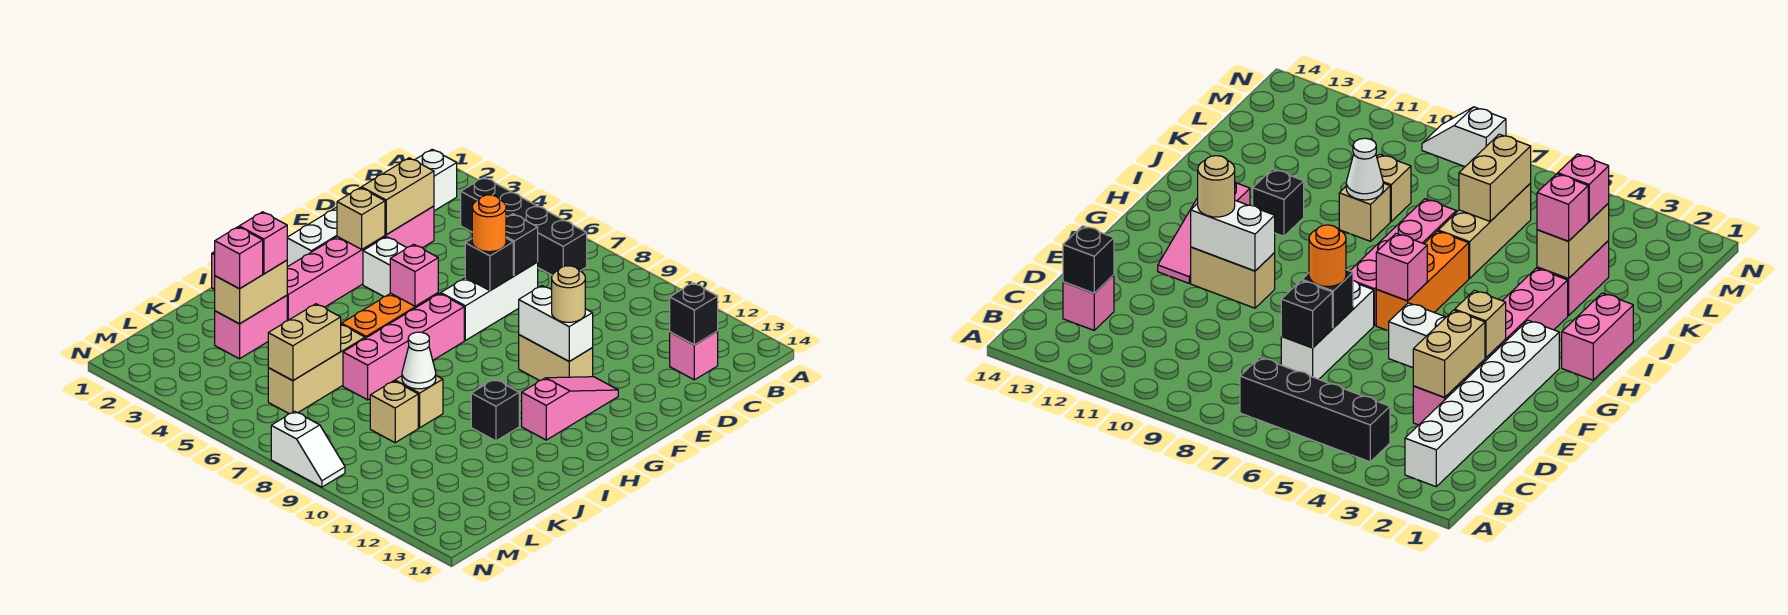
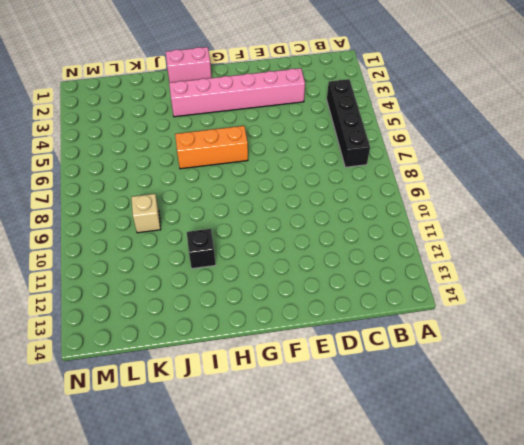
none -> white 1x6 brick [287,149,457,267]
none -> pink 1x1 brick [670,331,718,380]
none -> white 1x3 brick [441,262,538,340]
none -> white 1x2 brick [363,237,406,297]

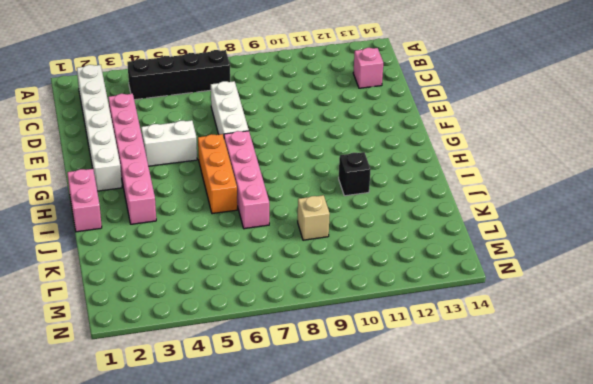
none -> tan 1x2 brick [519,335,593,381]
none -> pink 1x3 slope [522,377,618,440]
none -> pink 1x2 brick [215,295,287,359]
none -> tan 1x3 brick [268,324,365,414]

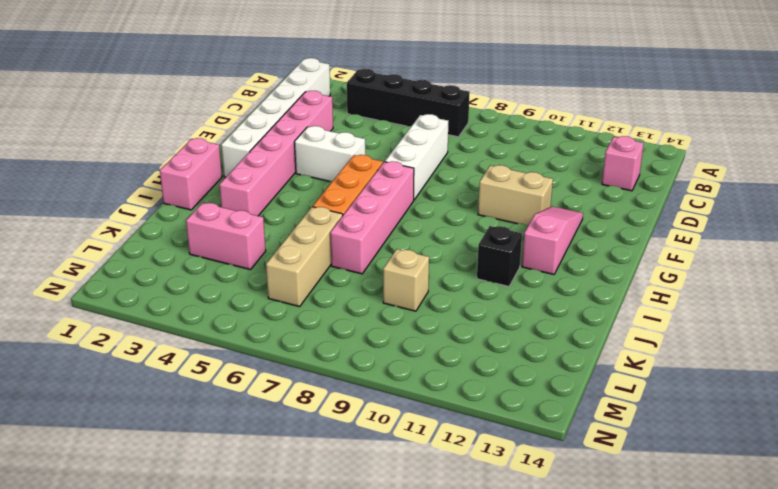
pink 1x2 brick [186,203,266,270] -> pink 1x2 brick turned to [215,295,287,359]
none -> tan 1x1 brick [395,376,443,428]
none -> white 1x2 slope [271,411,345,487]
none -> black 1x1 brick [670,283,718,345]
none -> tan 1x2 brick [361,158,434,235]

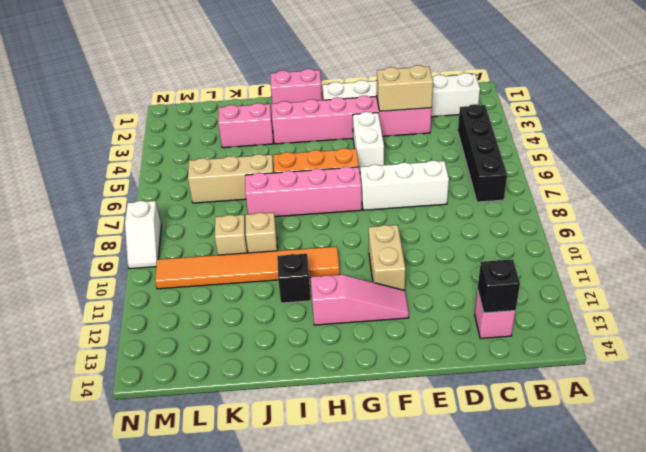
orange 1x6 tile [155,246,340,289] -> none
none -> black 1x1 brick [506,214,538,276]
none -> black 1x1 brick [465,238,513,291]
none -> tan 1x1 brick [337,188,385,249]
none -> white 1x2 brick [519,286,593,361]

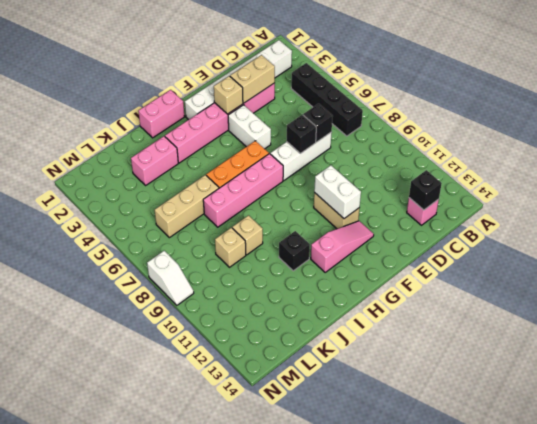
none -> pink 1x1 brick [390,244,438,306]
none -> tan 1x2 brick [215,260,287,324]
none -> white 1x1 cone [402,332,436,389]
none -> tan 1x2 brick [268,304,341,381]

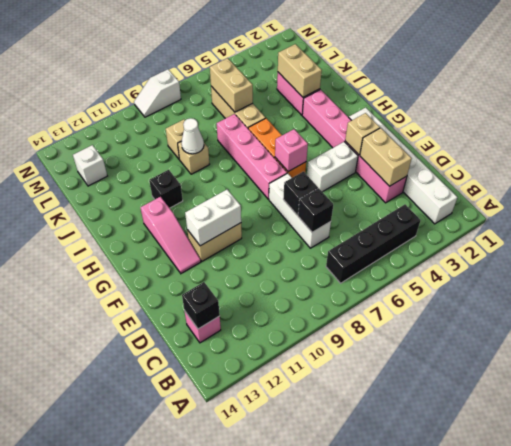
white 1x1 brick [73,145,107,186] -> none
none -> pink 1x2 brick [1562,293,1633,380]
none -> orange 1x1 round brick [472,195,506,252]
none -> tan 1x1 round brick [552,266,585,322]
none -> pink 1x1 brick [239,212,287,274]

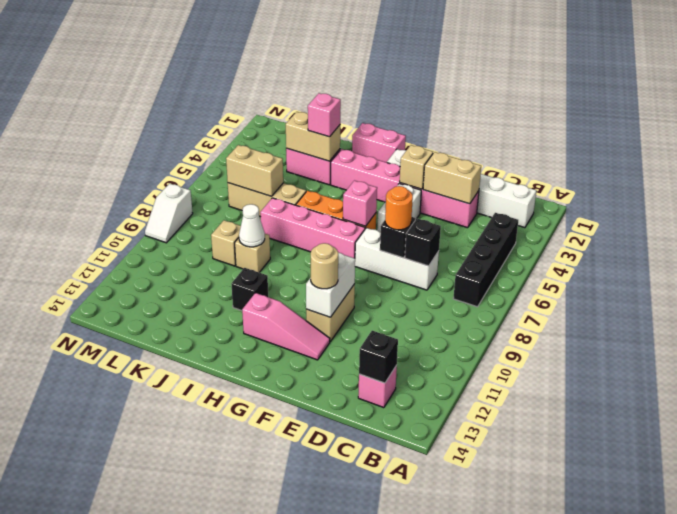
none -> pink 1x1 brick [215,227,263,289]

